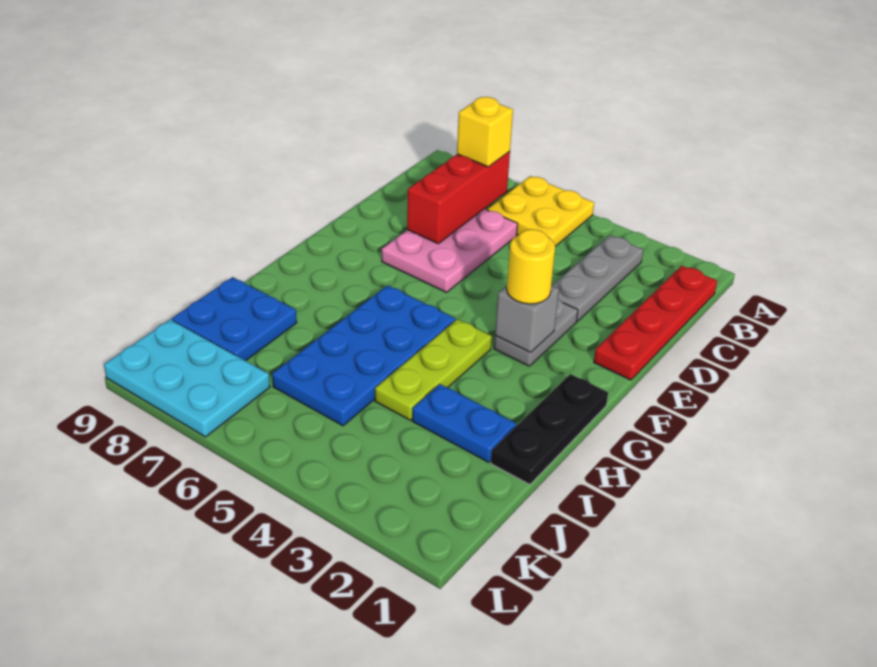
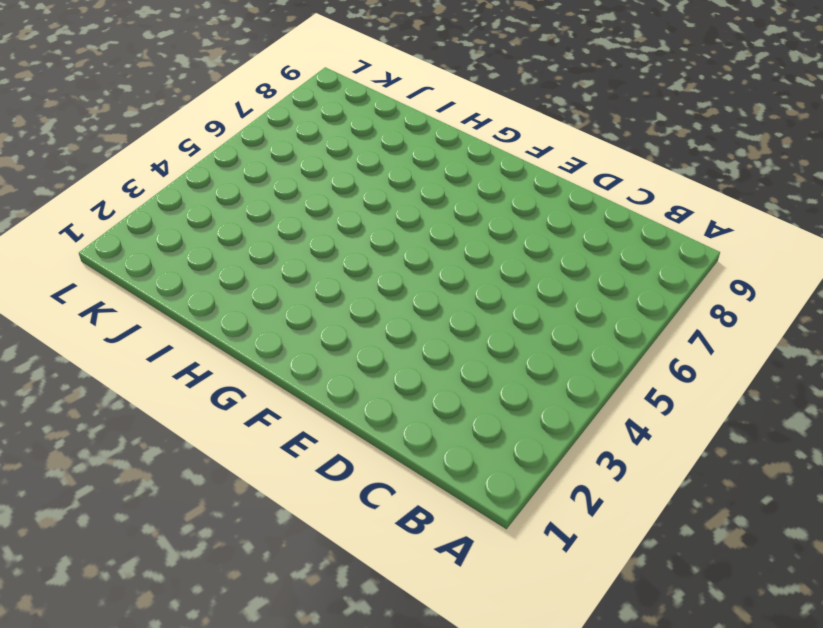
none -> yellow 2x2 plate [487,176,594,246]
none -> red 1x4 plate [594,266,717,380]
none -> grey 1x3 plate [552,235,643,321]

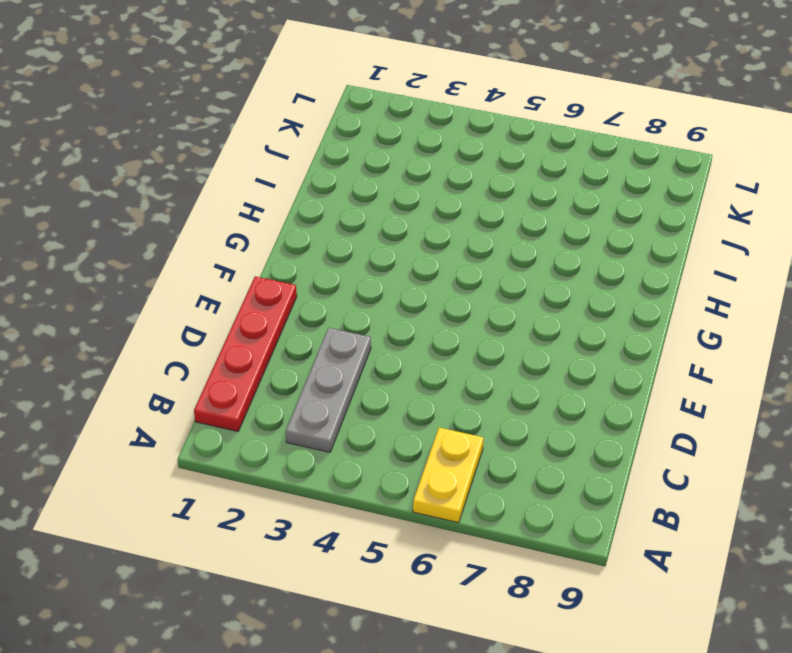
yellow 1x2 plate [413,428,484,523] -> yellow 2x2 plate [487,176,594,246]
none -> pink 2x3 plate [382,209,518,292]
none -> grey 1x2 plate [494,299,578,366]
none -> black 1x3 plate [491,374,608,484]

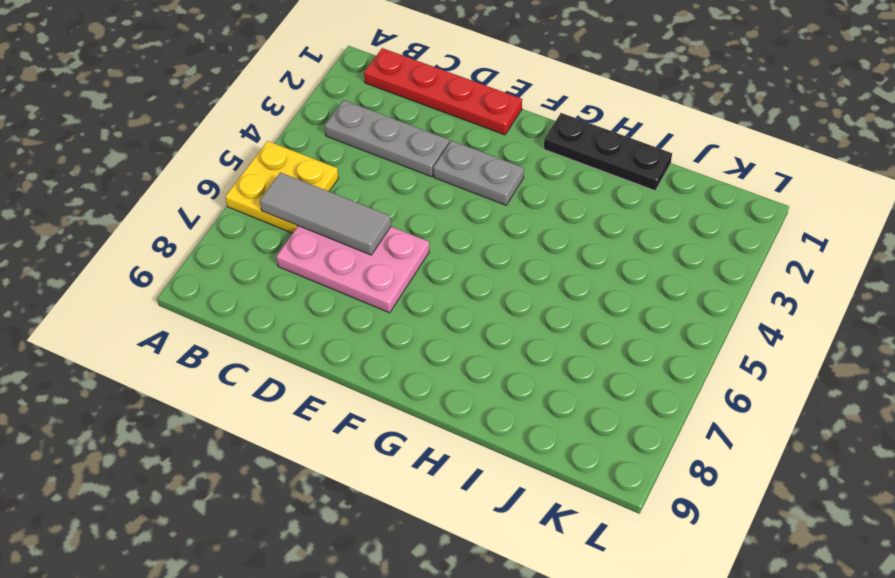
grey 1x3 tile [260,172,391,255] -> none
none -> lime 1x3 plate [375,319,492,420]
none -> blue 2x4 plate [272,285,455,426]
none -> blue 1x2 plate [412,384,516,462]

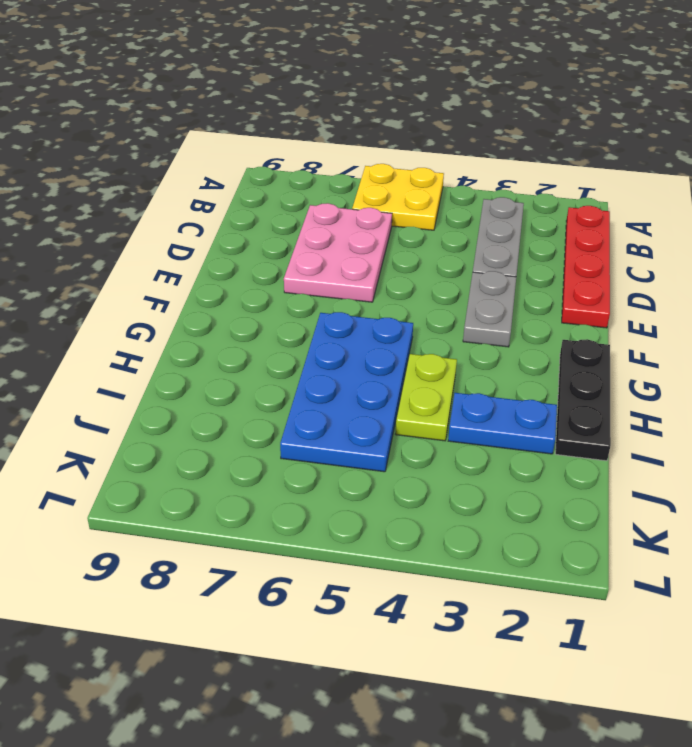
lime 1x2 plate [396,354,457,441] -> lime 1x3 plate [375,319,492,420]
none -> blue 2x2 plate [172,277,297,361]
none -> cyan 2x3 plate [104,319,270,437]
none -> red 1x3 brick [407,152,510,244]

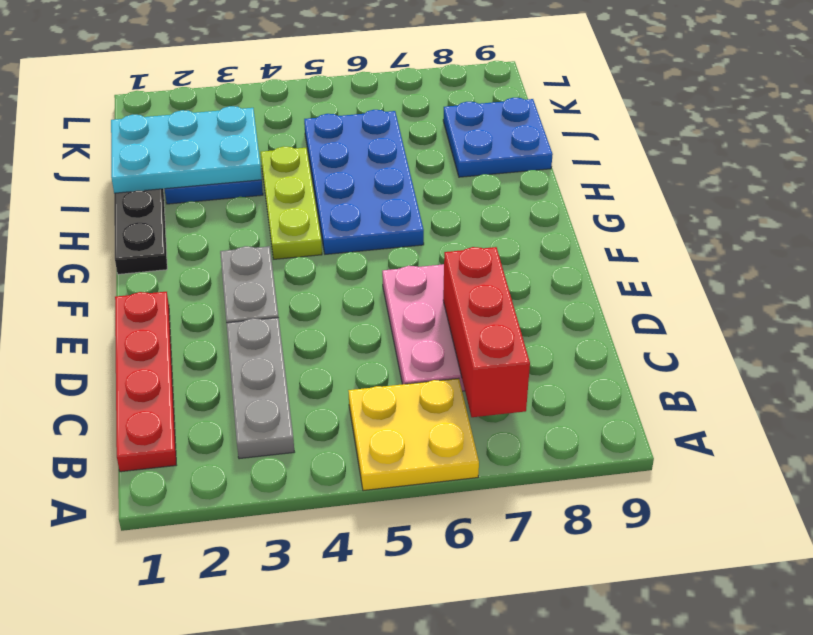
cyan 2x3 plate [111,106,262,193] -> cyan 2x3 plate moved to [104,319,270,437]
none -> grey 1x1 brick [495,285,559,352]
none -> yellow 1x1 brick [457,97,513,167]
none -> yellow 1x1 round brick [507,229,555,304]

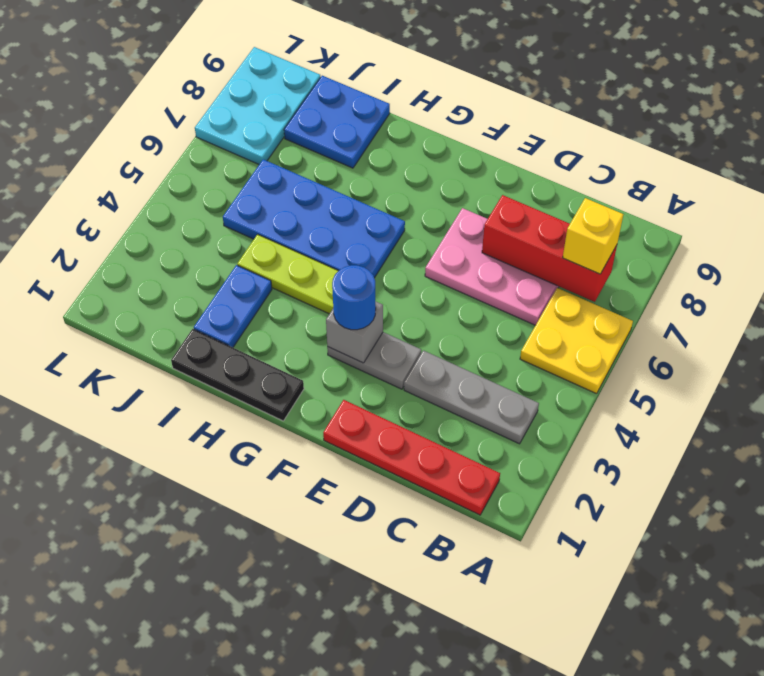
blue 1x1 round brick [332,265,376,330] -> yellow 1x1 round brick [507,229,555,304]

